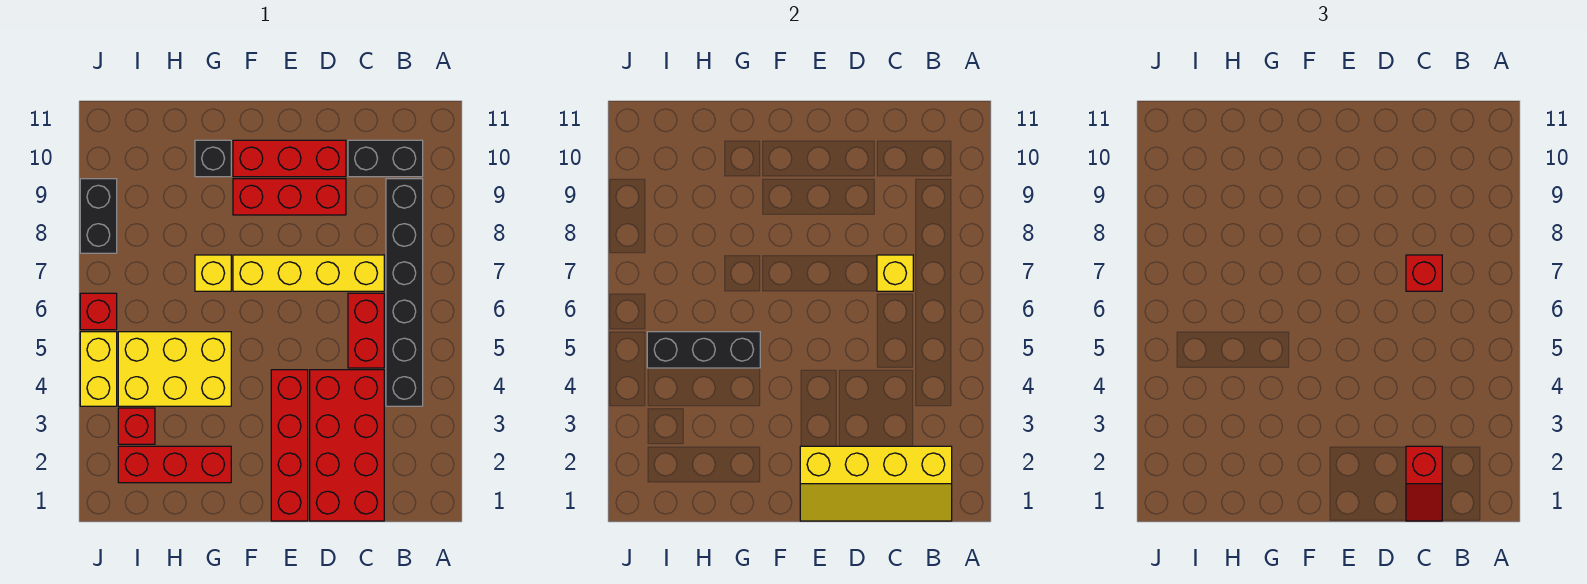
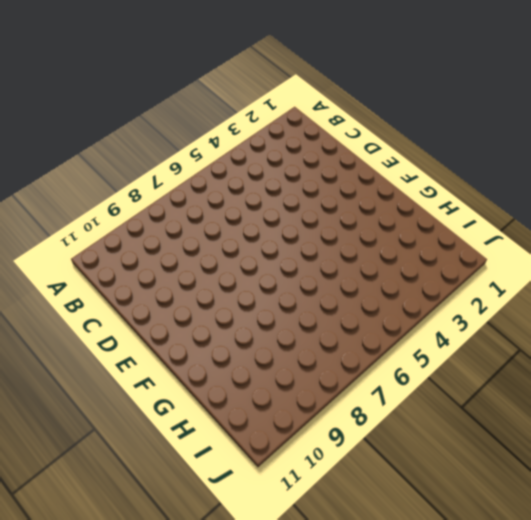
none -> black 1x6 brick [386,179,423,406]
none -> black 1x2 brick [348,140,423,177]
none -> red 2x4 brick [310,370,384,521]

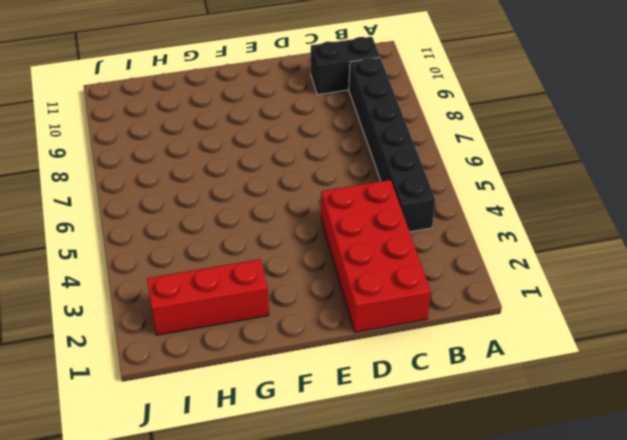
none -> red 1x2 brick [348,293,384,368]
none -> yellow 1x4 brick [233,255,384,291]
none -> red 1x3 brick [233,179,346,215]

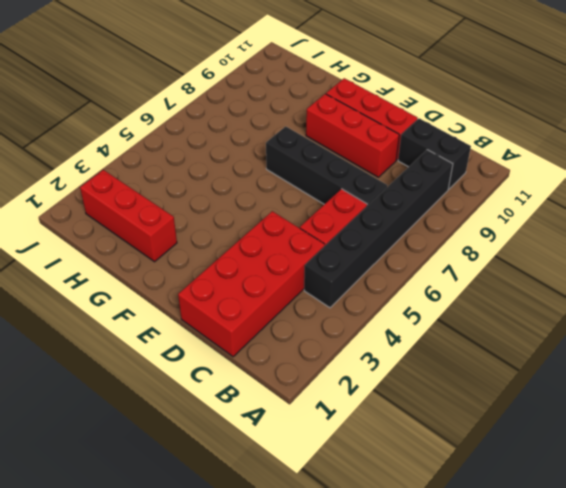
black 1x4 brick [266,126,387,206] -> yellow 1x4 brick [233,255,384,291]
none -> red 1x4 brick [271,370,308,521]
none -> yellow 2x3 brick [118,332,231,406]
none -> yellow 1x1 brick [195,255,231,291]

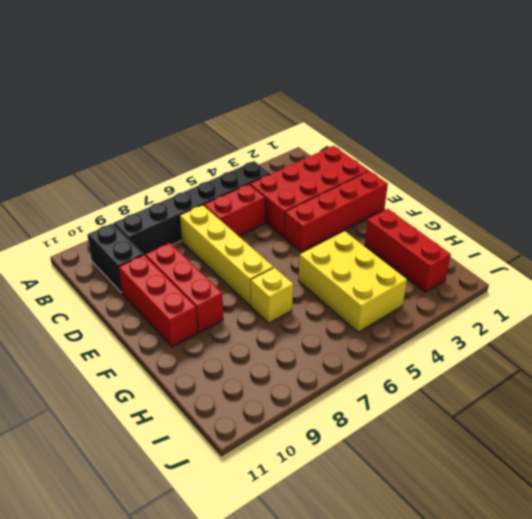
none -> black 1x1 brick [195,140,231,177]
none -> red 1x1 brick [118,408,155,444]
none -> yellow 1x2 brick [80,332,117,406]

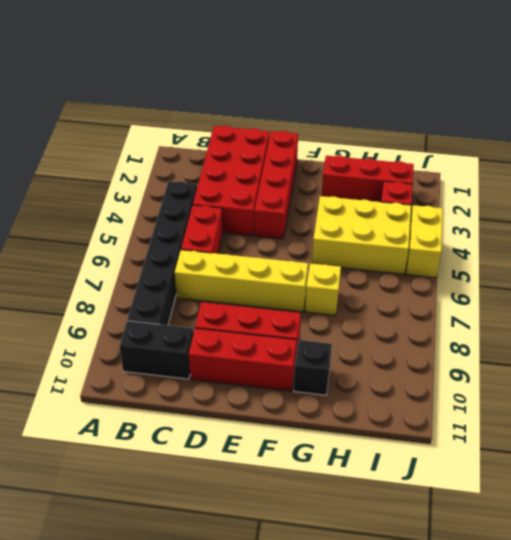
none -> red 1x1 brick [80,293,117,330]
none -> black 1x2 brick [80,179,117,253]
none -> yellow 2x4 slope [800,446,952,521]

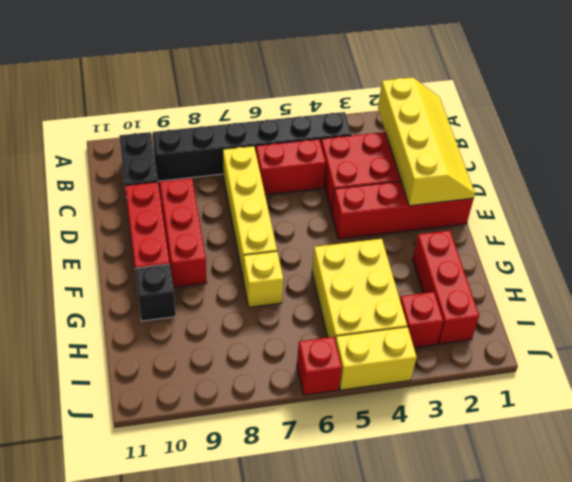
none -> black 1x2 brick [80,179,117,253]
none -> yellow 1x1 brick [877,255,913,291]
none -> black 1x3 brick [647,332,760,368]

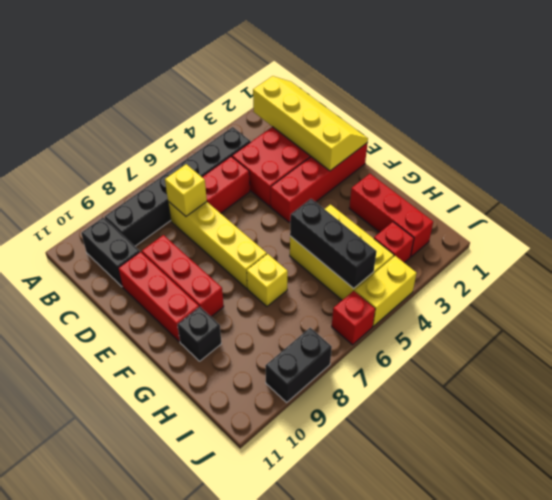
none -> red 1x2 slope [1406,446,1442,521]
none -> red 1x1 brick [1406,255,1442,291]

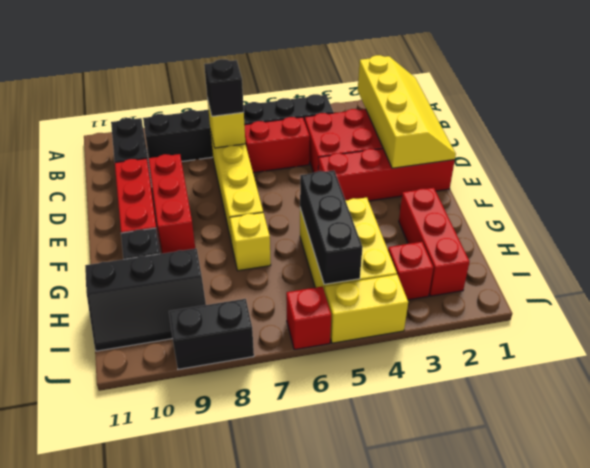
black 1x1 brick [204,59,244,116] -> red 1x1 brick [1406,255,1442,291]
black 2x3 slope [85,249,206,351] -> none
none -> red 1x2 slope [1406,446,1442,521]

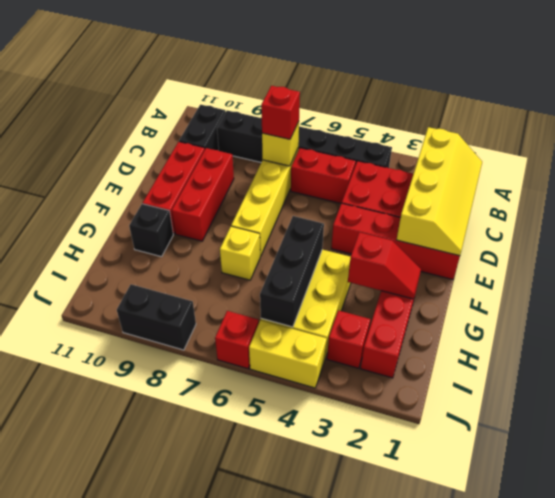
red 1x2 slope [348,232,421,299] -> red 1x2 slope moved to [1406,446,1442,521]

